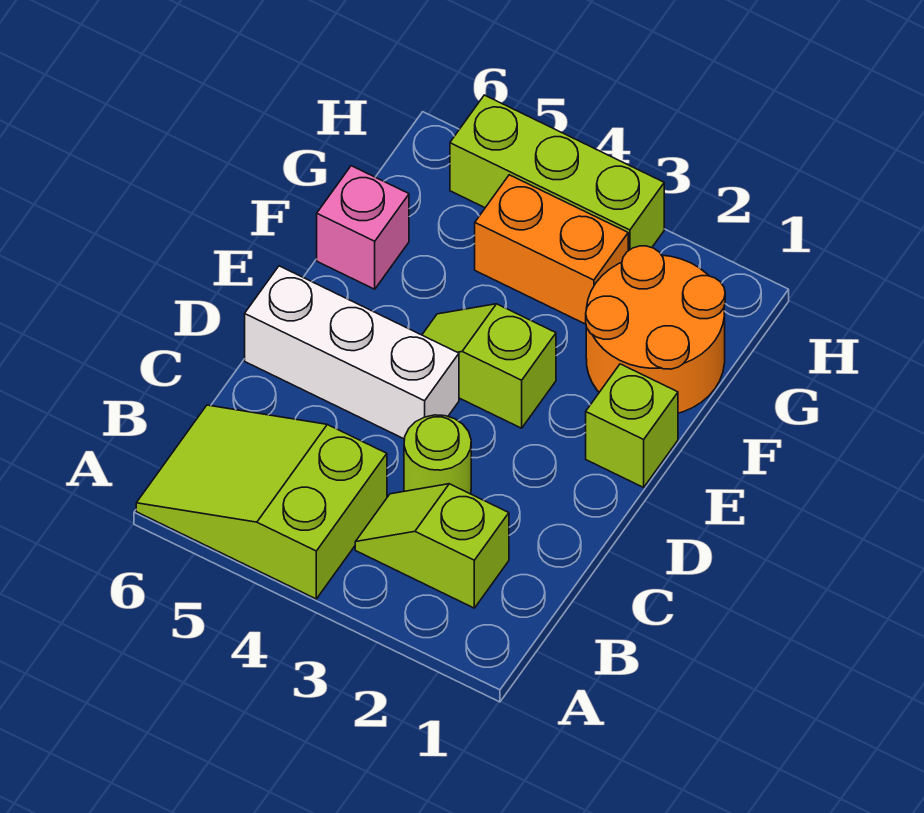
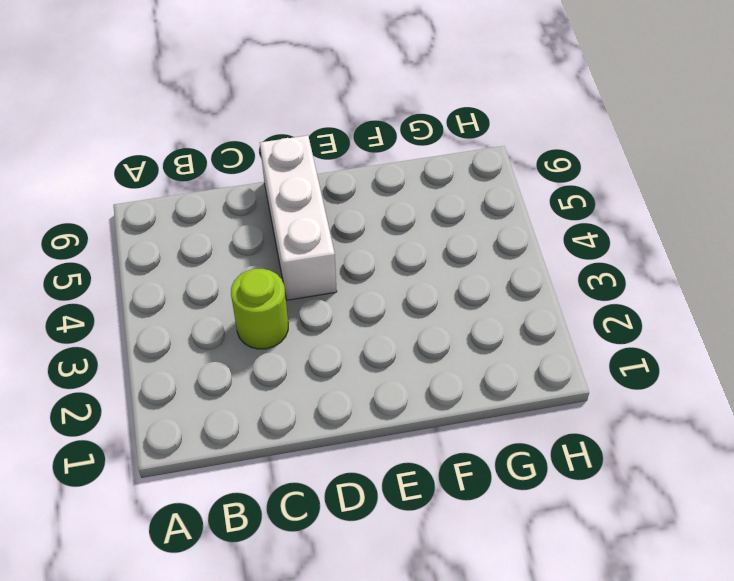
none -> lime 2x3 slope [136,405,387,599]
none -> lime 1x2 slope [355,484,509,608]

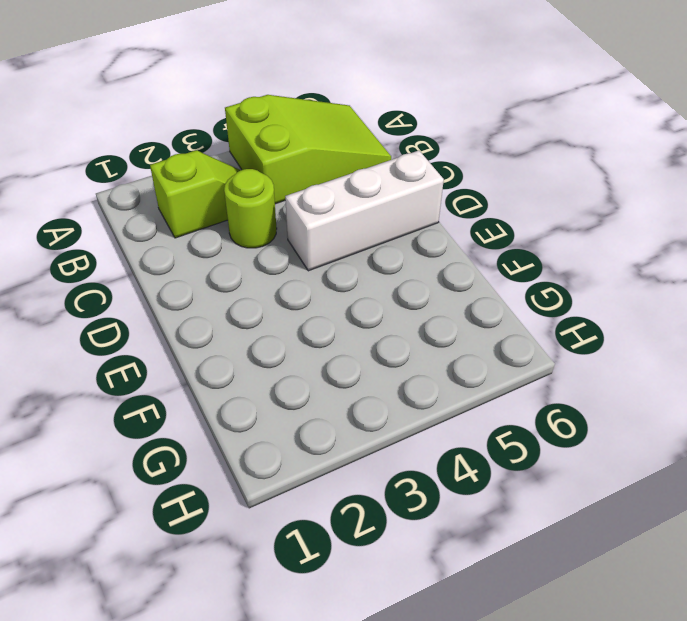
none -> lime 1x1 brick [586,364,678,487]
none -> lime 1x2 slope [422,304,556,428]

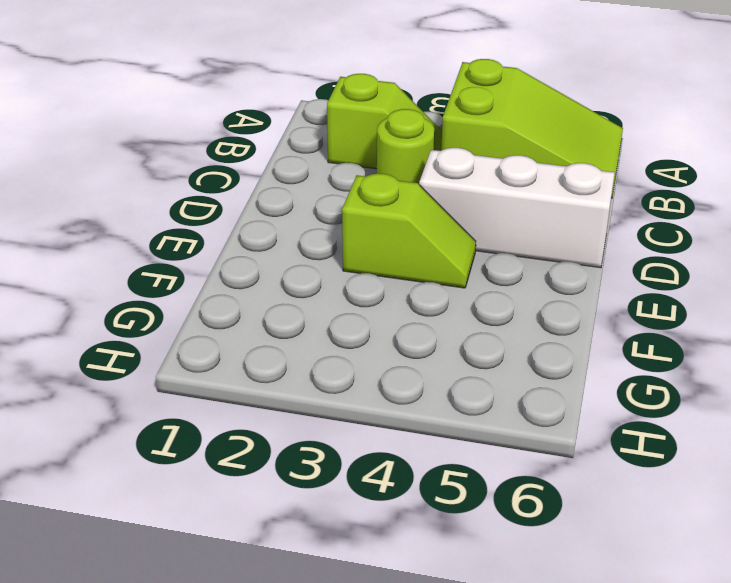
none -> lime 1x1 brick [586,364,678,487]
none -> orange 2x2 round brick [586,246,725,413]

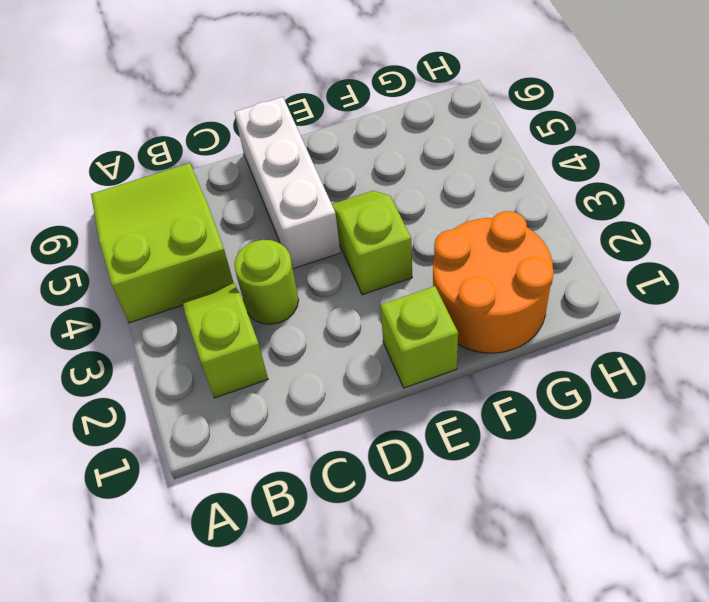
none -> pink 1x1 brick [317,166,409,289]
none -> orange 1x2 brick [475,175,628,324]

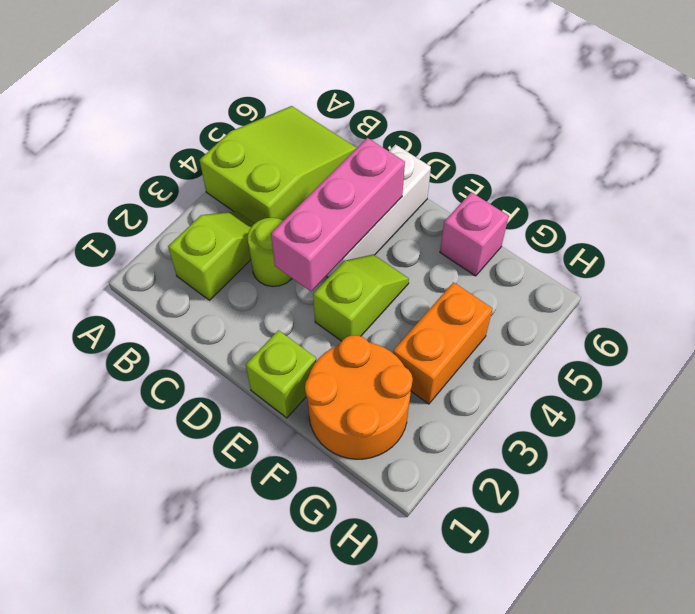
pink 1x3 brick [271,138,405,291] -> none
none -> lime 1x3 brick [450,95,664,251]

